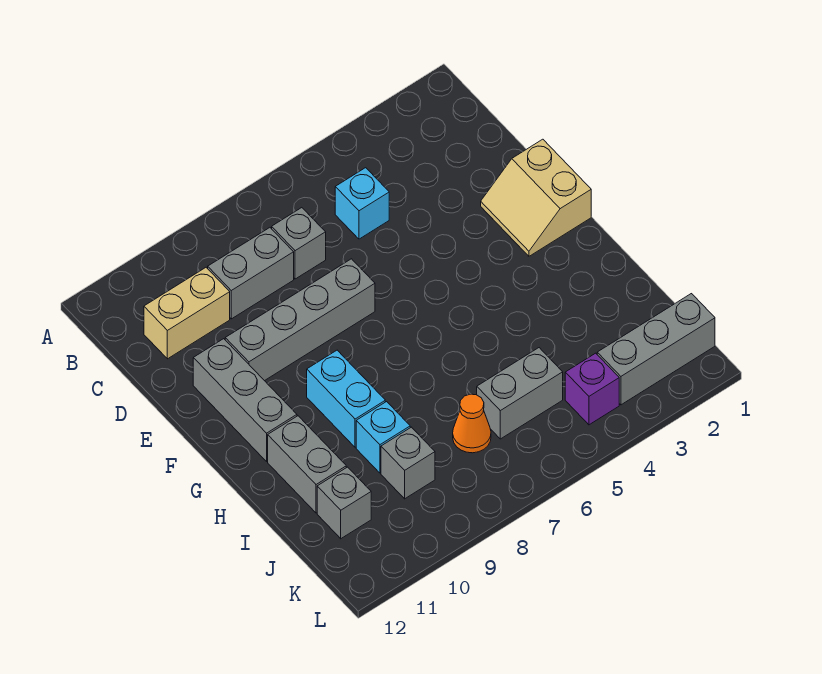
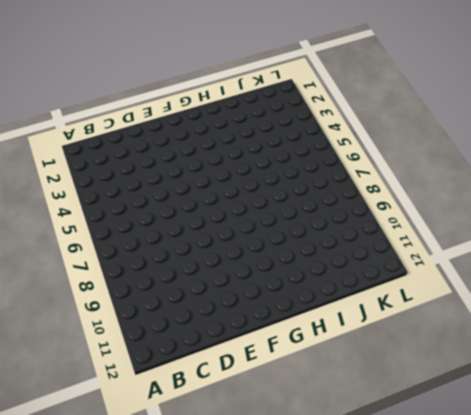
none -> cyan 1x1 brick [335,168,389,239]
none -> grey 1x1 brick [272,208,326,279]
none -> grey 1x2 brick [208,228,294,319]

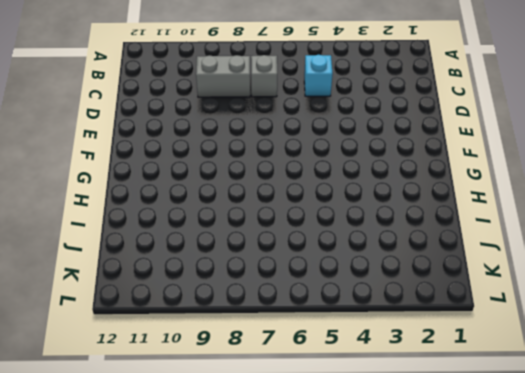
none -> tan 1x2 brick [144,268,230,359]
none -> tan 2x2 slope [481,139,591,256]
none -> grey 1x4 brick [225,259,375,381]

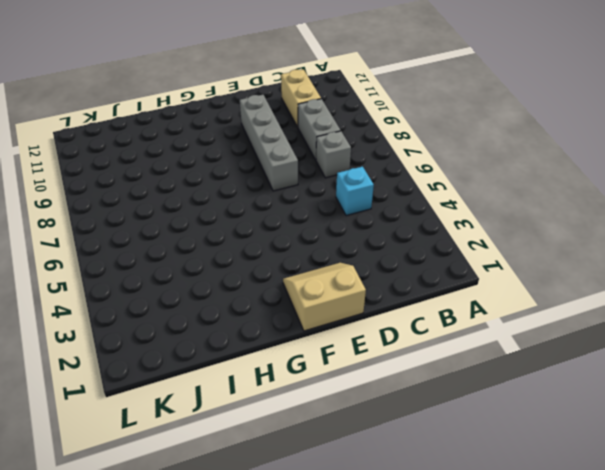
none -> grey 1x3 brick [193,339,297,461]
none -> cyan 1x2 brick [307,350,385,447]
none -> grey 1x2 brick [268,416,346,513]

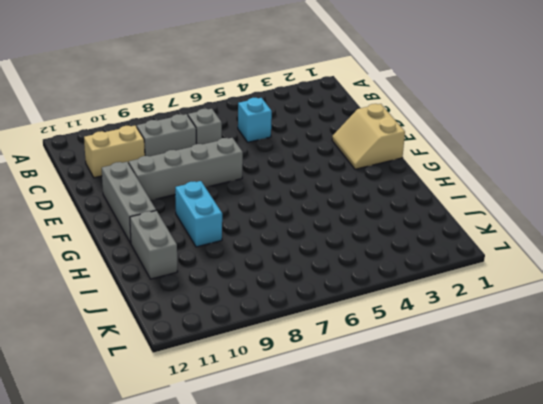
none -> cyan 1x1 brick [356,402,410,473]
none -> grey 1x2 brick [477,348,563,439]
none -> orange 1x1 cone [453,394,491,453]

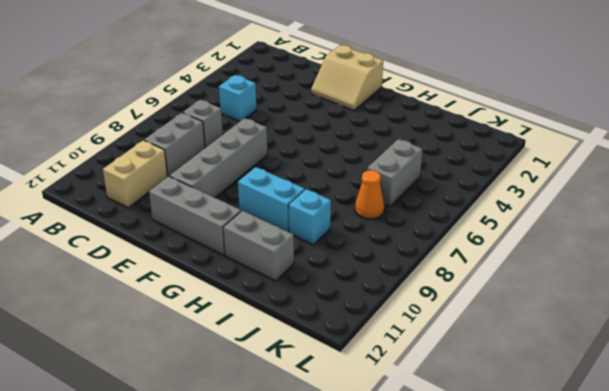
none -> grey 1x1 brick [381,427,435,499]
none -> grey 1x1 brick [317,467,371,539]
none -> grey 1x3 brick [597,294,715,405]

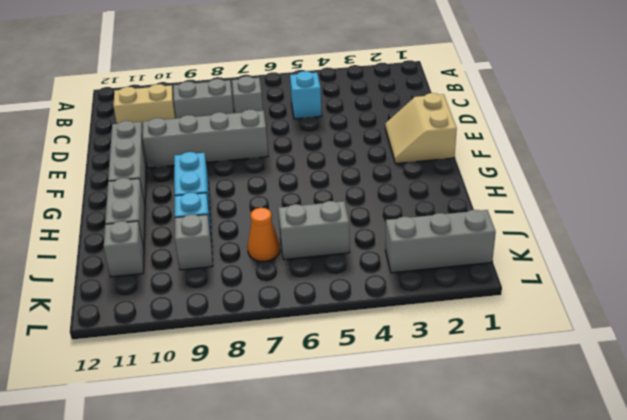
none -> purple 1x1 brick [565,353,619,425]

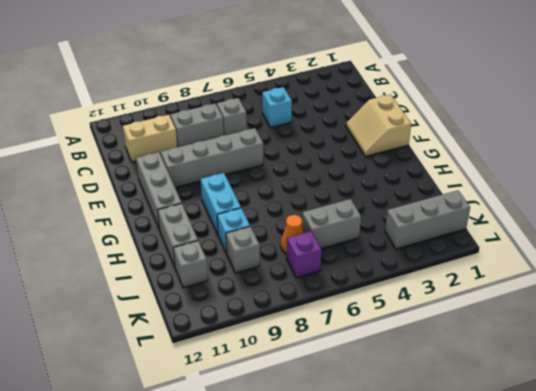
purple 1x1 brick [287,231,321,278] -> purple 1x1 brick moved to [565,353,619,425]

